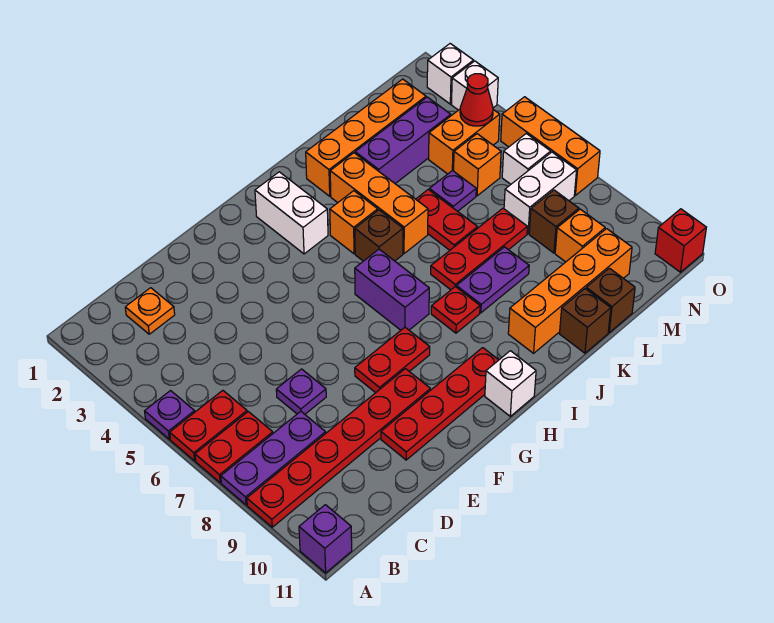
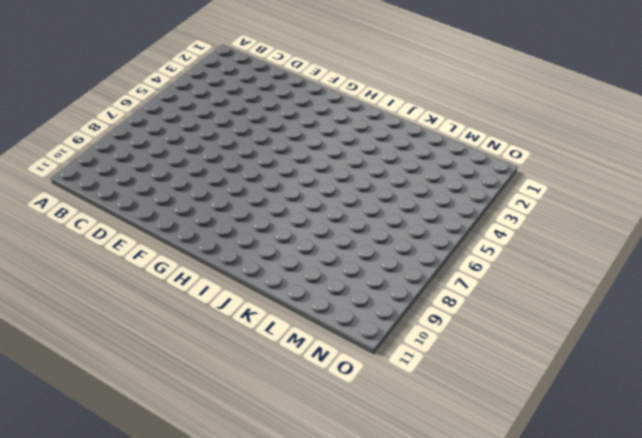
none -> purple 1x1 plate [145,391,195,439]
none -> red 1x2 plate [170,390,247,461]
none -> red 1x2 plate [195,412,273,483]
none -> purple 1x3 plate [221,411,326,505]

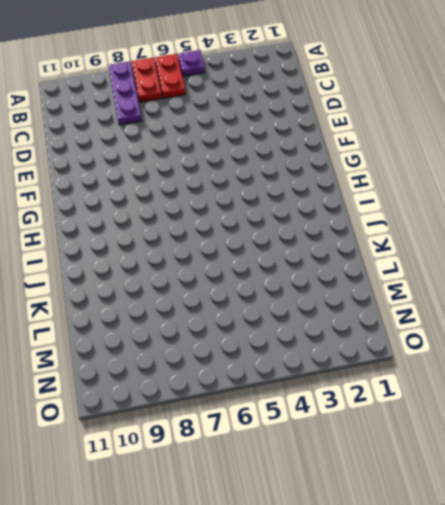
none -> red 1x6 plate [247,369,430,527]
none -> purple 1x1 brick [299,505,352,573]
none -> orange 1x1 plate [125,288,175,334]
none -> purple 1x1 plate [276,369,326,414]

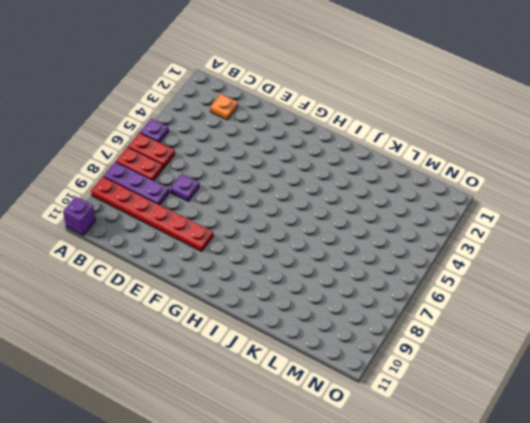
none -> red 1x4 plate [381,348,498,460]
none -> red 1x2 plate [355,327,430,393]
none -> white 1x2 brick [255,172,328,254]
none -> purple 1x2 brick [355,249,429,330]

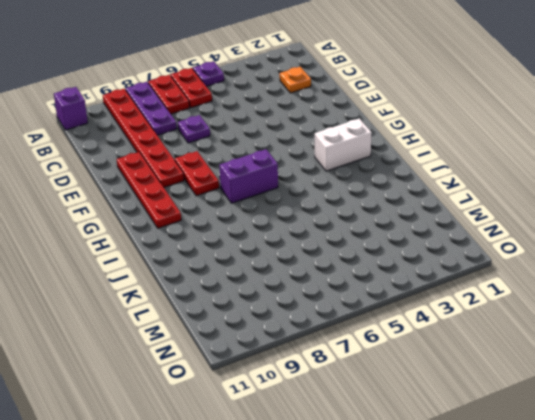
none -> white 1x1 brick [485,351,536,416]
none -> orange 1x1 brick [330,191,378,254]
none -> brown 1x1 brick [355,210,403,261]
none -> red 1x1 plate [431,287,480,333]

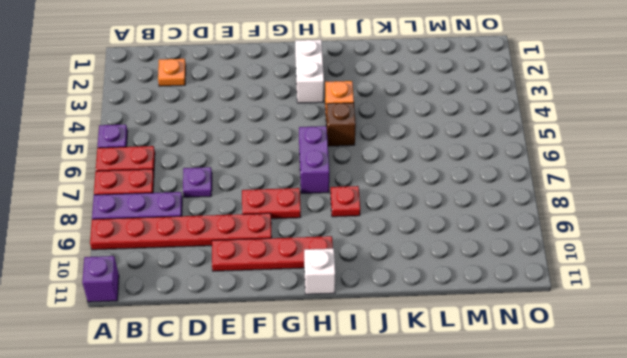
none -> orange 1x4 brick [306,79,426,196]
none -> orange 1x3 brick [330,153,428,253]
none -> red 1x3 plate [431,208,527,290]
none -> purple 1x2 plate [456,247,529,313]

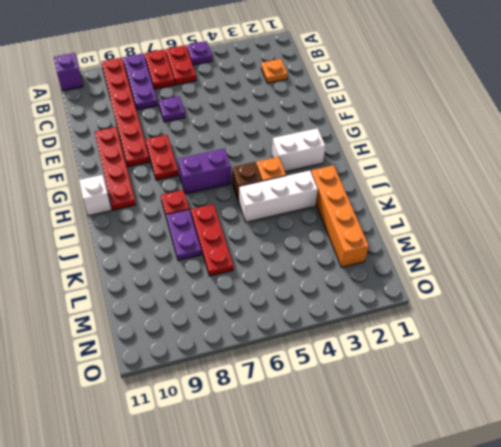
white 1x3 brick [239,171,318,222] -> orange 1x3 brick [330,153,428,253]
none -> orange 1x4 brick [508,229,632,353]
none -> purple 1x3 brick [355,97,451,184]
none -> red 1x2 plate [416,190,478,250]
none -> brown 1x1 brick [559,289,611,353]

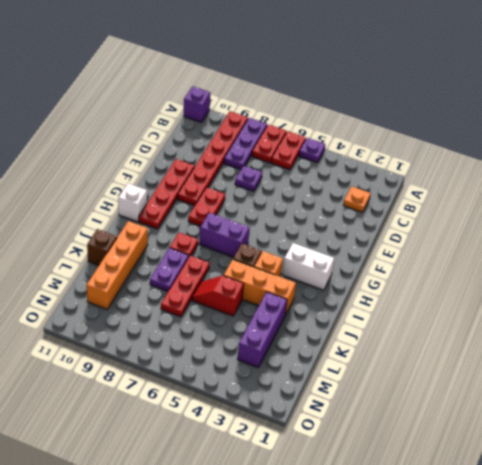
red 1x2 slope [192,276,244,316] -> red 1x2 plate [416,190,478,250]
none -> orange 1x4 brick [306,79,426,196]
none -> purple 1x1 plate [429,171,476,211]
none -> brown 1x1 brick [586,268,635,332]
none -> orange 1x2 brick [429,109,500,174]

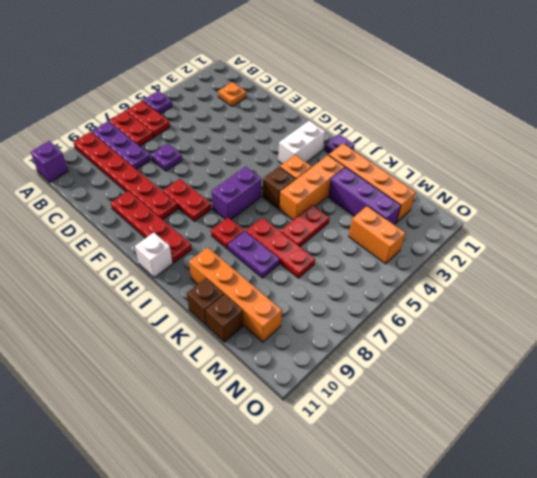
purple 1x1 plate [324,134,354,154] -> purple 1x1 plate moved to [429,171,476,211]
none -> orange 1x1 brick [454,134,501,196]
none -> white 1x2 brick [504,152,577,234]
none -> brown 1x1 brick [529,190,579,253]
none -> orange 1x1 brick [555,209,605,262]

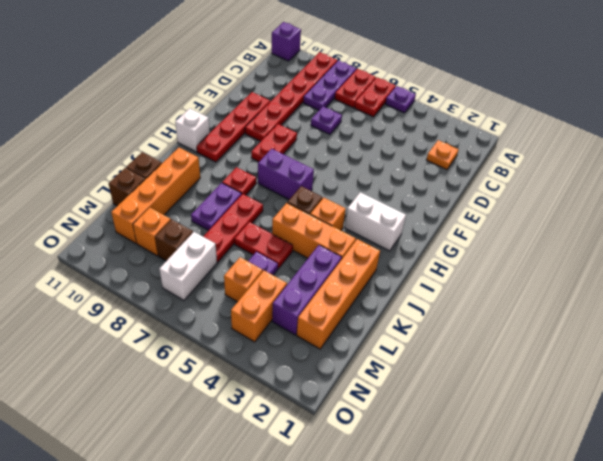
none -> white 1x1 brick [502,133,551,184]
none -> white 1x1 brick [427,44,474,104]
none -> white 1x1 brick [451,61,498,110]
none -> orange 1x3 brick [501,97,600,195]

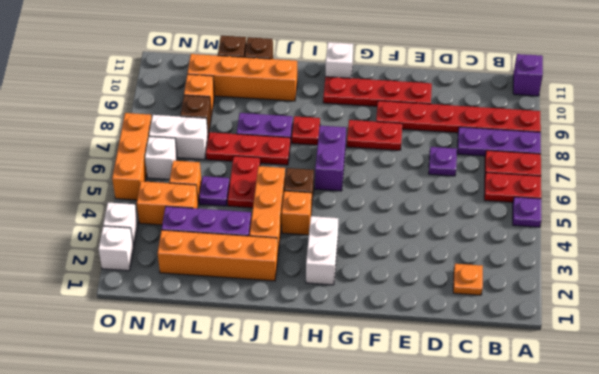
none -> red 1x1 brick [655,209,706,272]
none -> red 1x1 cone [460,74,493,126]

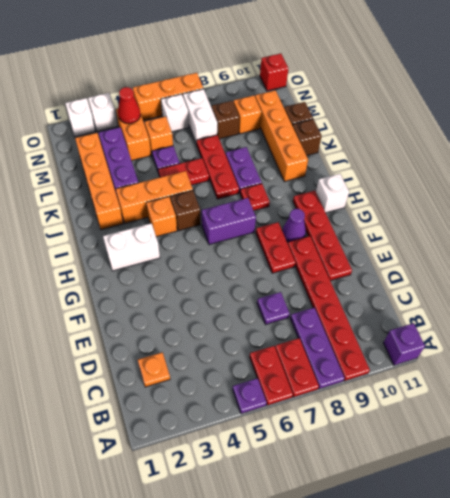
purple 1x1 cone [282,209,306,242] -> none

